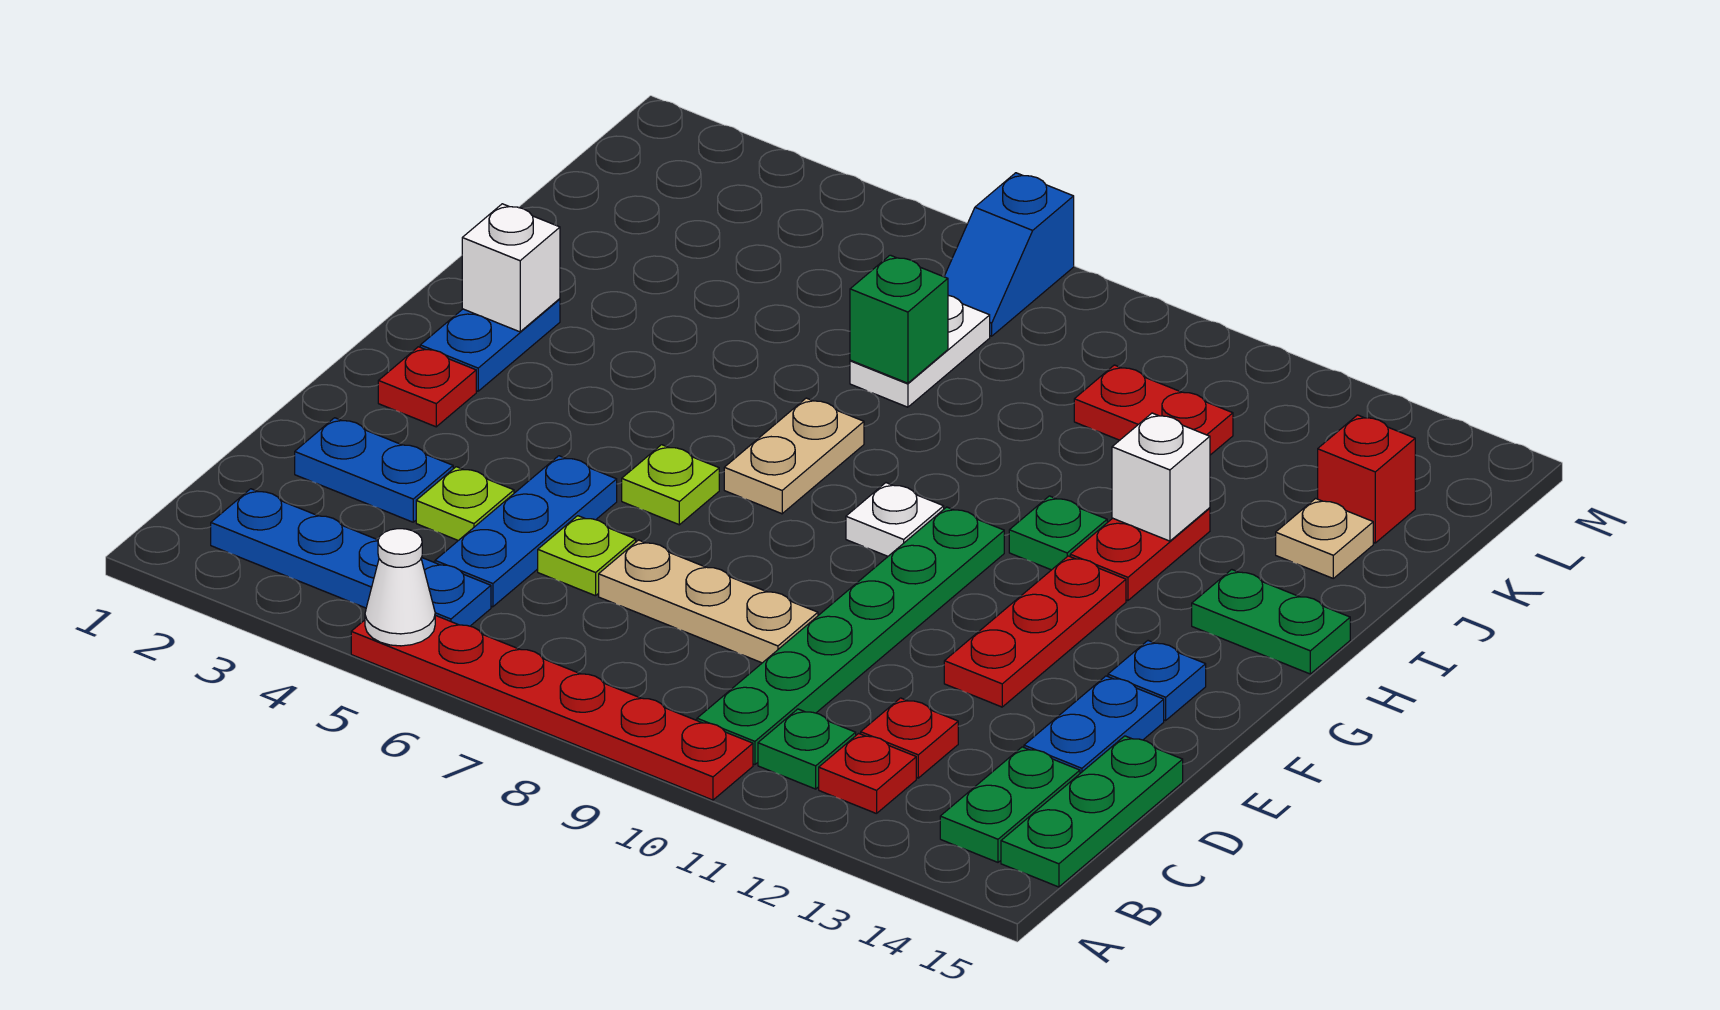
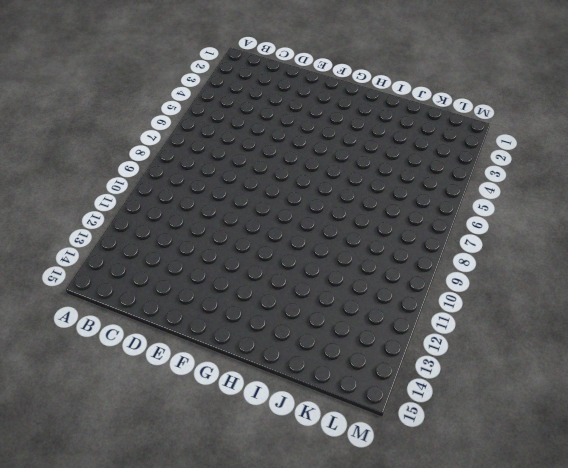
none -> red 1x6 plate [351,615,753,800]
none -> blue 1x4 plate [211,489,491,626]
none -> green 1x6 plate [697,507,1004,765]
none -> green 1x1 plate [758,709,856,789]

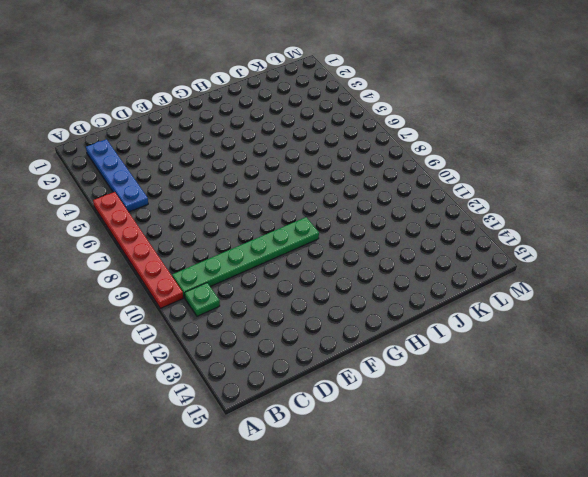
none -> red 1x1 plate [819,733,916,814]
none -> green 1x2 plate [940,747,1080,862]
none -> green 1x3 plate [1001,736,1183,887]
none -> blue 1x3 plate [435,456,617,607]

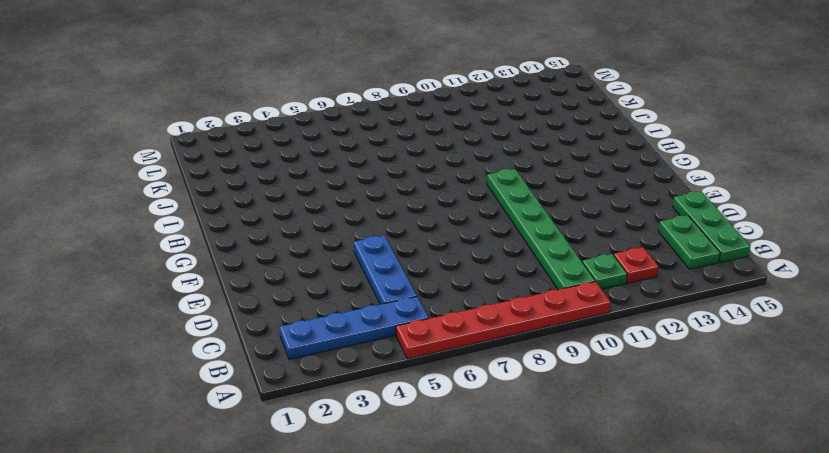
none -> red 1x1 plate [861,698,958,778]
none -> blue 1x2 plate [295,418,453,522]
none -> lime 1x1 plate [416,467,514,541]
none -> lime 1x1 plate [538,516,636,596]

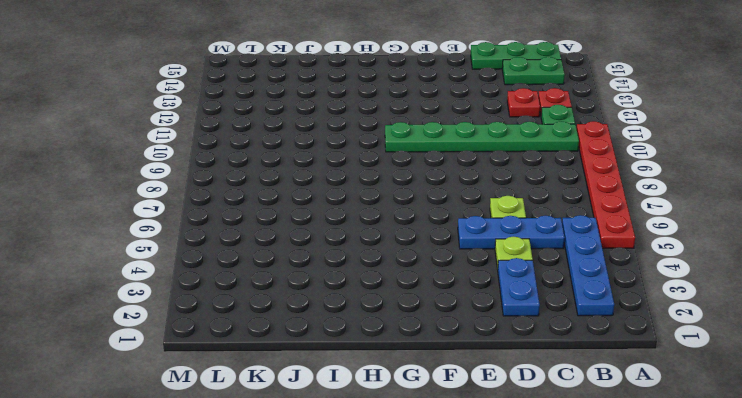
none -> tan 1x3 plate [599,540,818,663]
none -> blue 1x2 plate [1024,676,1164,773]
none -> red 1x3 plate [944,556,1126,707]
none -> red 1x1 plate [378,347,476,427]

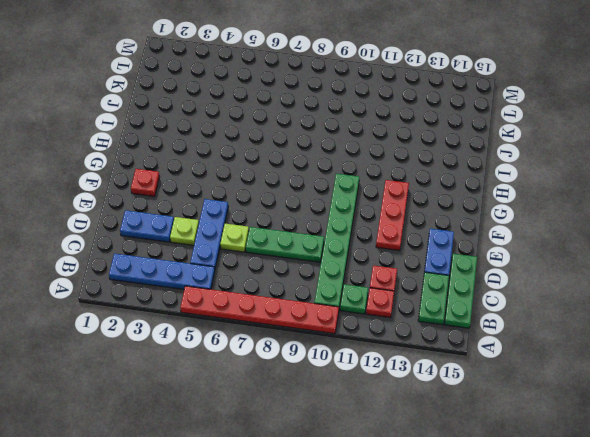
green 1x3 plate [246,227,324,262] -> tan 1x3 plate [599,540,818,663]
none -> lime 1x1 plate [622,445,719,525]
none -> blue 1x1 plate [1108,641,1206,720]
none -> blue 1x2 plate [420,299,560,391]
none -> tan 1x2 plate [724,398,864,514]

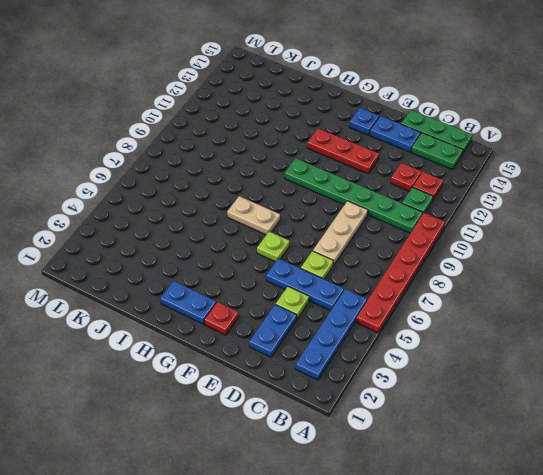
none -> white 1x1 plate [846,483,944,556]
none -> green 1x1 plate [1009,496,1107,570]
none -> red 1x2 plate [1070,508,1210,601]
none -> green 1x2 plate [1192,570,1350,674]

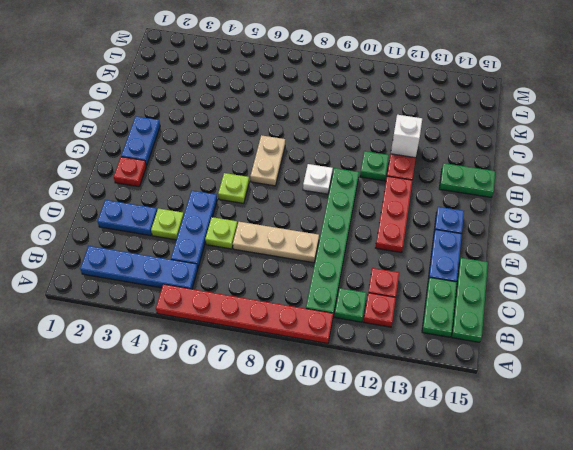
none -> white 1x2 plate [850,295,990,407]
none -> tan 1x1 plate [1276,499,1373,578]
none -> red 1x2 plate [1074,365,1233,455]
none -> red 1x1 brick [1318,415,1415,543]

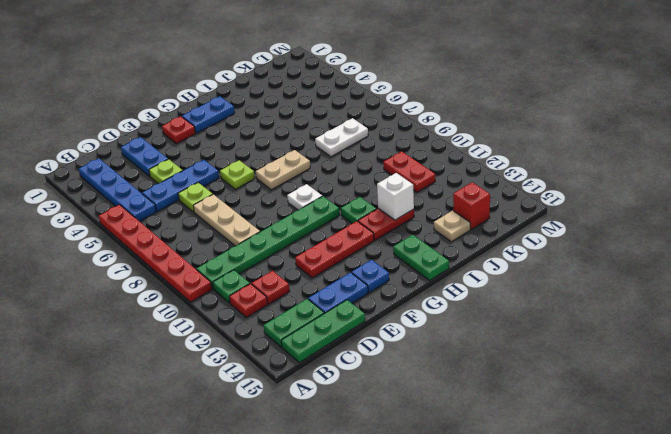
none -> blue 1x2 slope [944,173,1074,336]
none -> white 1x1 cone [365,529,435,646]
none -> white 1x1 brick [462,204,560,332]
none -> green 1x1 brick [850,255,948,383]

